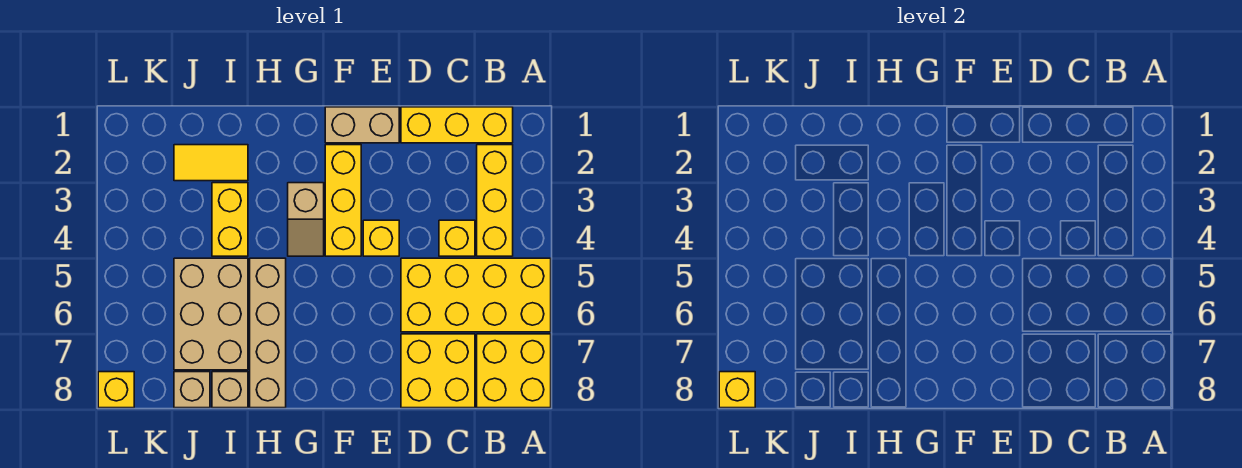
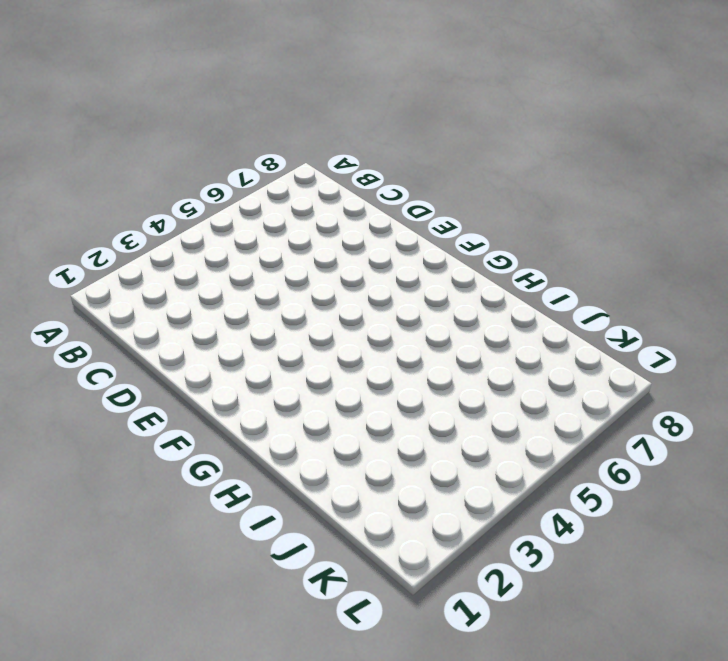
none -> yellow 2x4 brick [401,258,551,332]
none -> yellow 2x2 brick [477,334,551,408]
none -> yellow 1x3 brick [401,107,513,143]

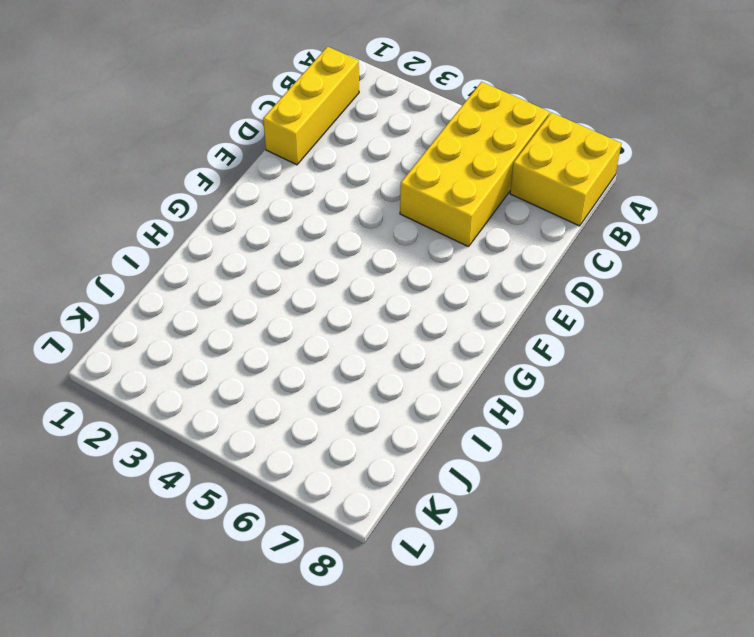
none -> yellow 1x3 brick [477,145,513,256]
none -> yellow 1x1 brick [439,220,475,256]
none -> yellow 2x2 brick [401,334,475,408]

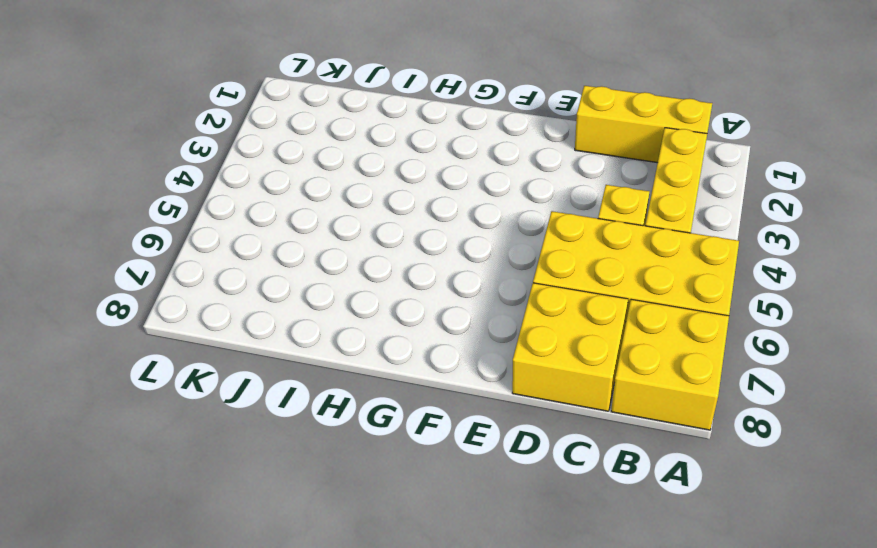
none -> tan 1x2 brick [325,107,399,143]
none -> yellow 1x1 brick [363,220,399,256]
none -> yellow 1x3 brick [325,145,361,256]

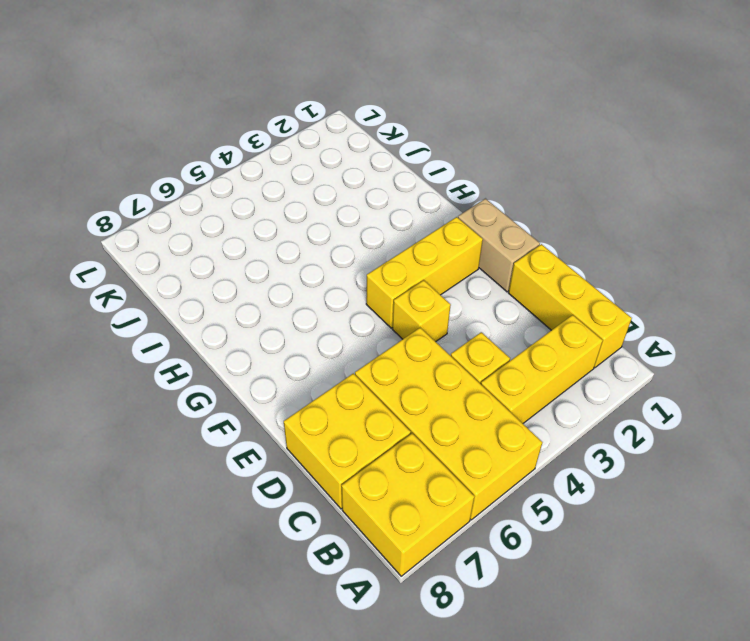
none -> tan 1x2 slope [288,183,324,256]
none -> tan 1x4 brick [250,258,286,408]
none -> yellow 1x2 tile [174,145,248,181]

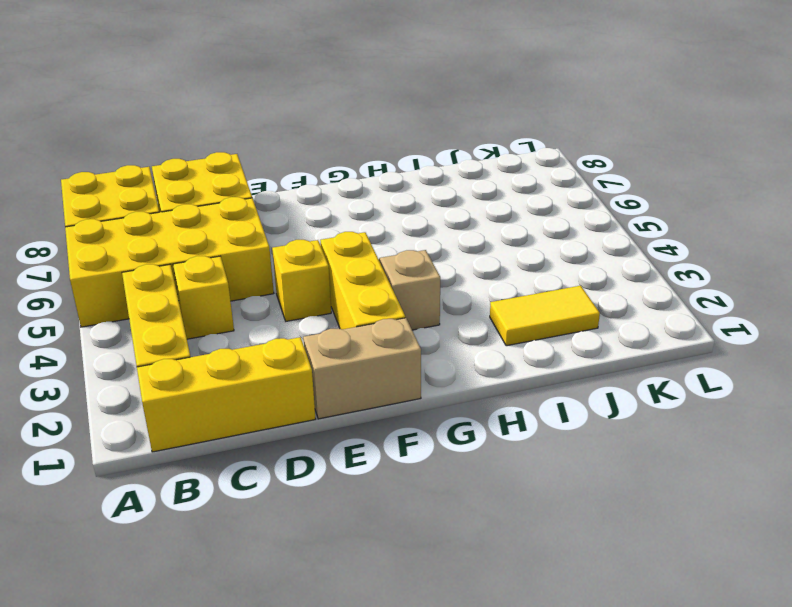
none -> tan 1x4 brick [250,258,286,408]
none -> yellow 1x2 brick [212,183,248,256]
none -> tan 2x3 brick [174,258,248,370]

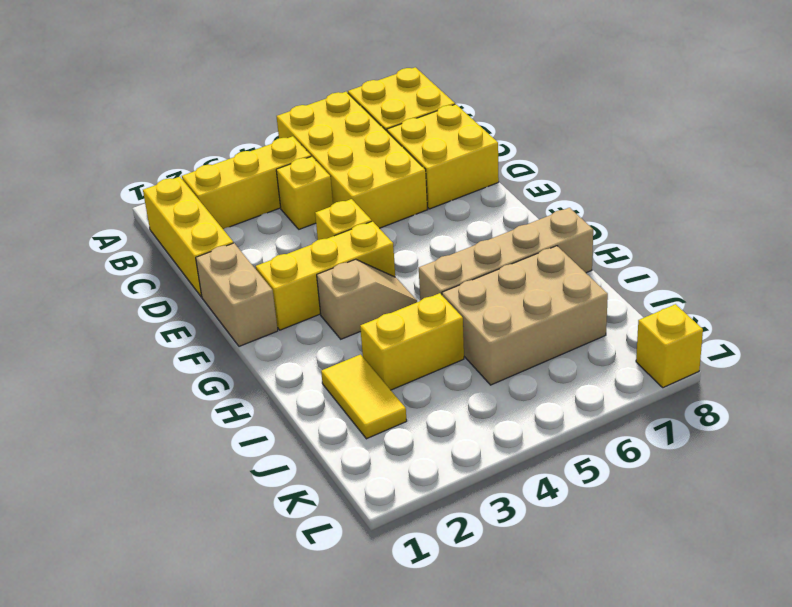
none -> tan 1x1 brick [212,372,248,408]
none -> tan 1x1 brick [174,372,210,408]
none -> yellow 1x1 brick [719,372,755,408]

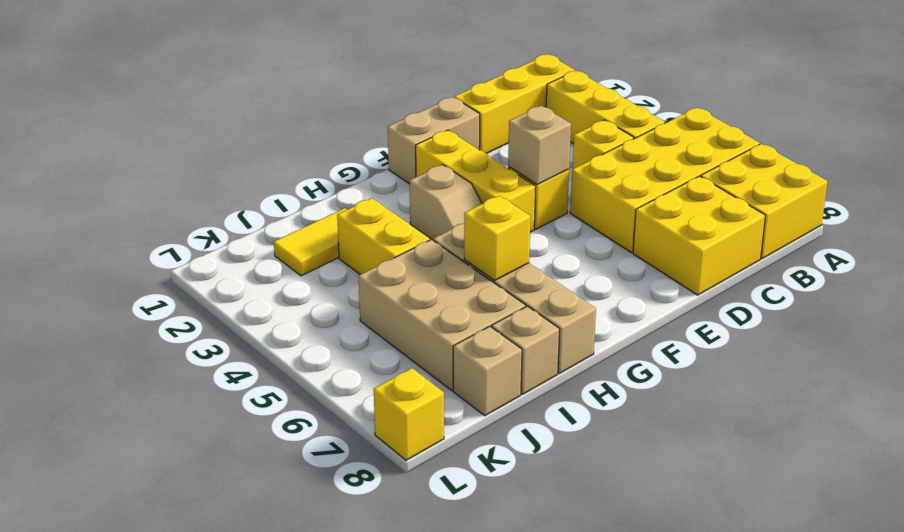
tan 1x1 brick [508,106,571,184] -> none
yellow 1x1 brick [464,196,531,280] -> yellow 1x1 brick moved to [719,372,755,408]

